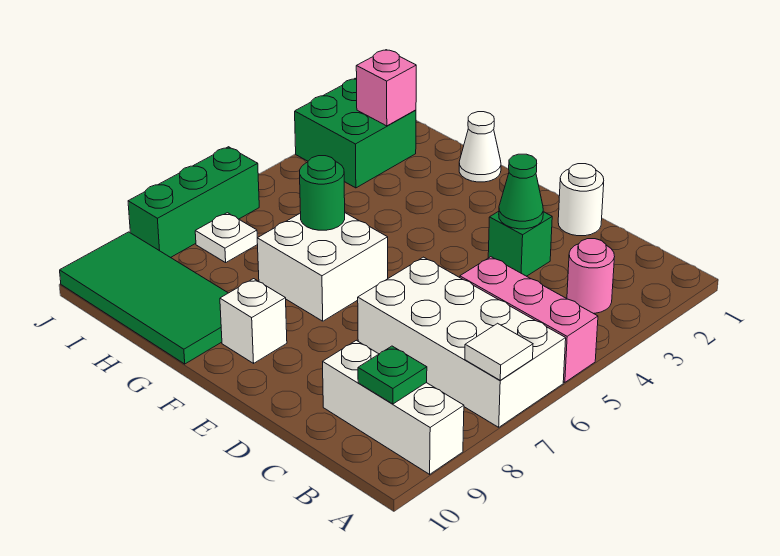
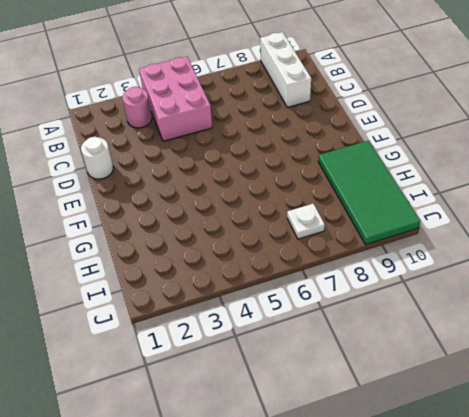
pink 2x3 brick [139,56,212,141] -> pink 1x3 brick [460,257,598,382]
none -> white 2x4 brick [358,257,566,427]
none -> green 1x1 brick [488,211,552,276]
none -> white 2x2 brick [257,213,388,321]

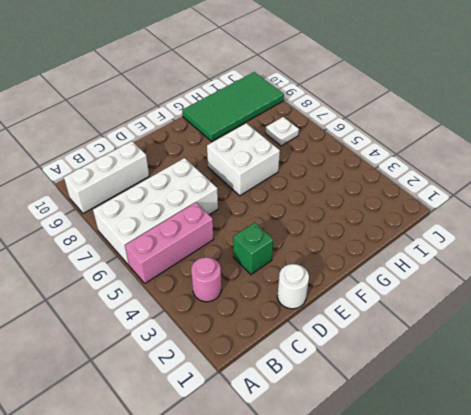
none -> white 1x1 brick [220,279,287,363]
none -> white 1x1 cone [459,112,501,182]
none -> green 2x2 brick [295,78,416,188]

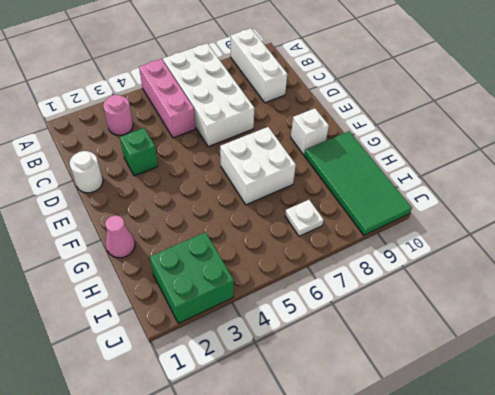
pink 1x1 cone [105,215,135,258] -> white 1x1 cone [459,112,501,182]
none -> green 1x3 brick [128,147,259,258]
none -> white 1x1 tile [465,323,533,380]
none -> green 1x1 plate [358,346,427,404]

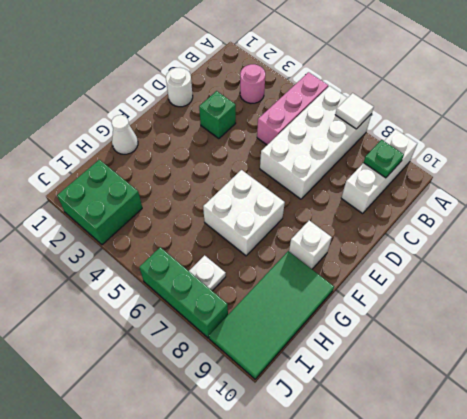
none -> green 1x1 cone [499,154,543,229]
none -> green 1x1 round brick [300,156,345,230]
none -> pink 1x1 brick [356,50,416,126]

